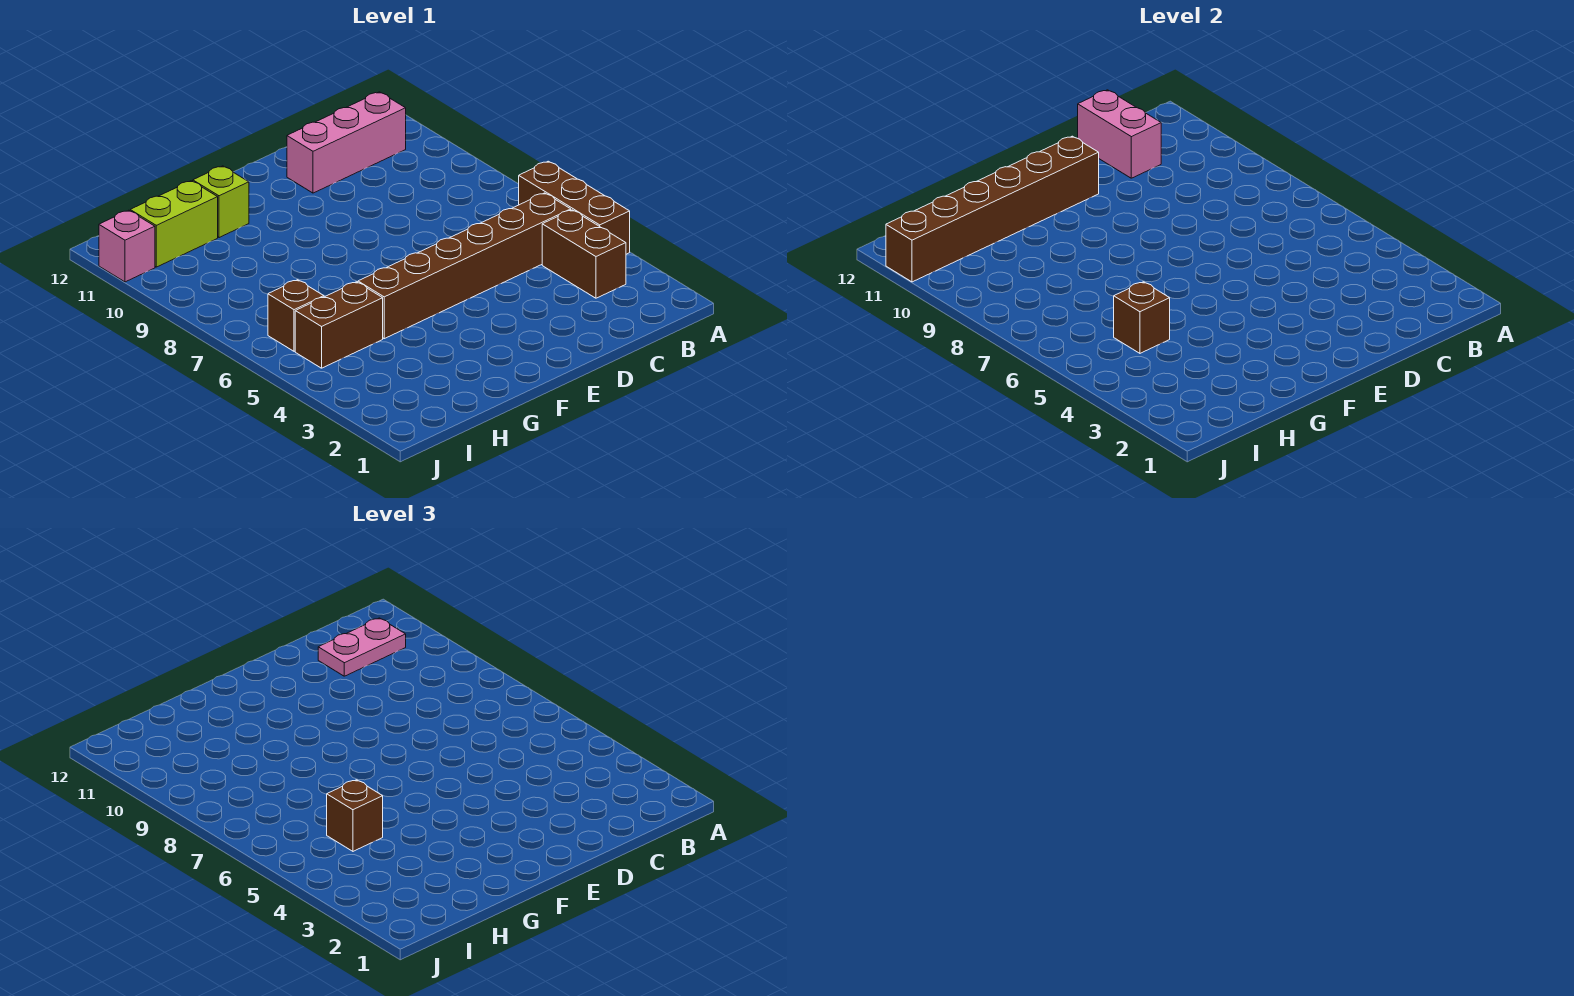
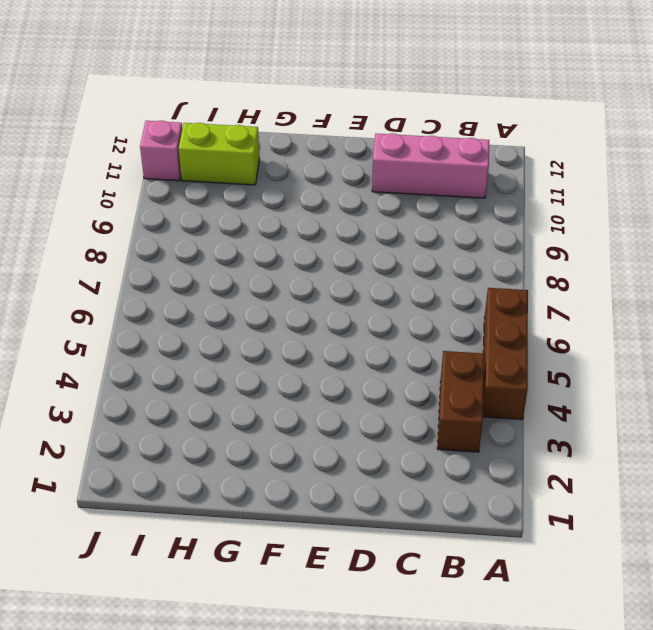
none -> brown 1x6 brick [358,193,571,339]
none -> lime 1x1 brick [193,166,249,238]
none -> brown 1x2 brick [295,282,383,368]

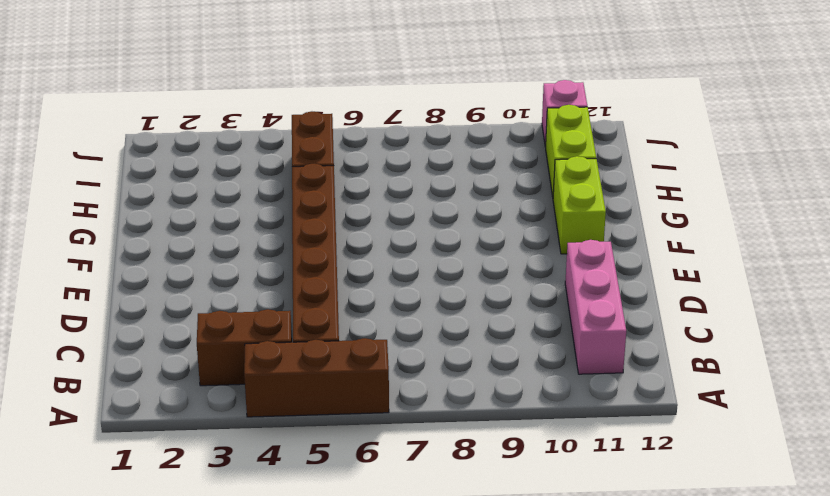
lime 1x2 brick [553,156,606,254] -> lime 1x1 brick [193,166,249,238]
none -> brown 1x1 brick [268,280,324,351]
none -> pink 1x2 brick [1078,90,1161,178]
none -> brown 1x6 brick [886,136,1099,282]

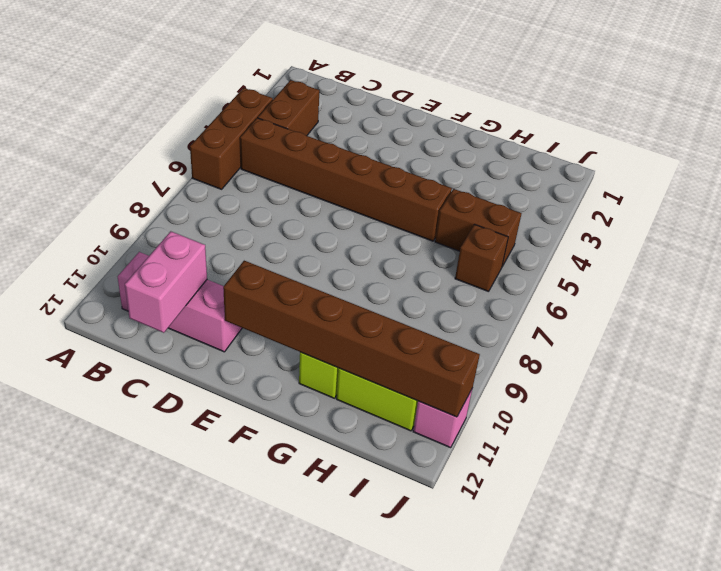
none -> brown 1x1 brick [1114,282,1170,353]
none -> pink 1x2 plate [318,618,406,676]
none -> brown 1x1 brick [327,780,383,851]

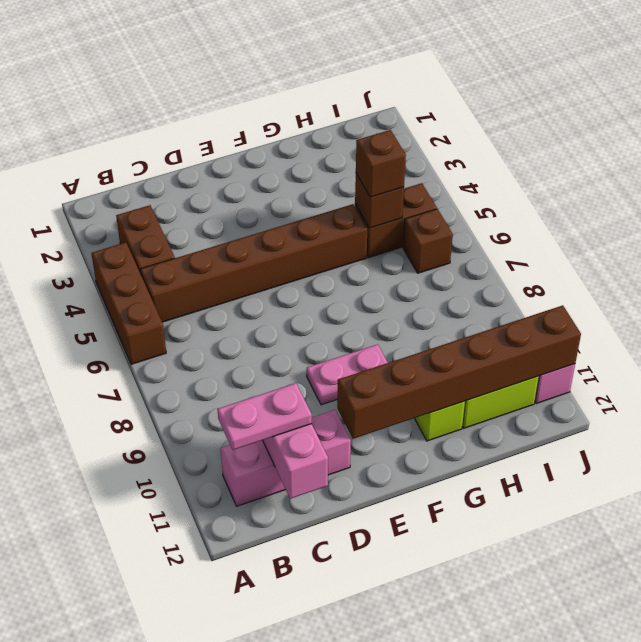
pink 1x2 plate [307,344,388,405] -> none

